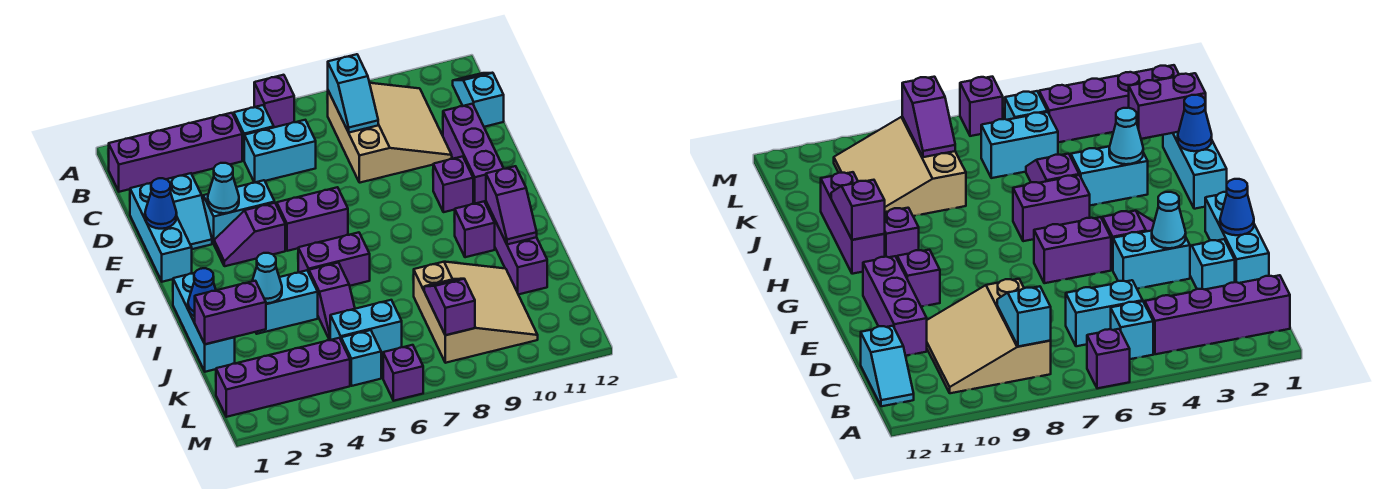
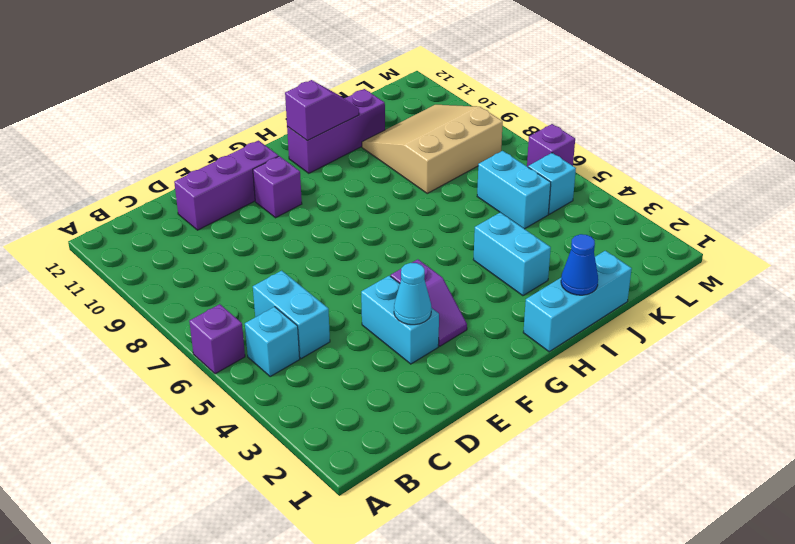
none -> purple 1x4 brick [109,113,242,192]
none -> tan 3x3 slope [328,83,452,183]
none -> cyan 1x2 slope [453,73,504,127]
none -> cyan 1x3 brick [130,183,192,282]

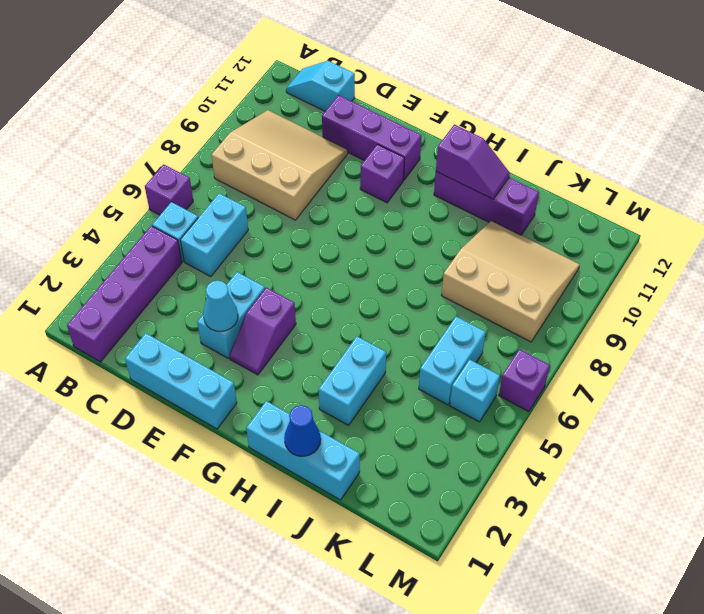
none -> cyan 1x2 slope [166,173,212,249]
none -> purple 1x2 brick [277,187,348,251]
none -> purple 1x2 brick [298,232,370,286]
none -> purple 1x1 brick [454,202,495,257]

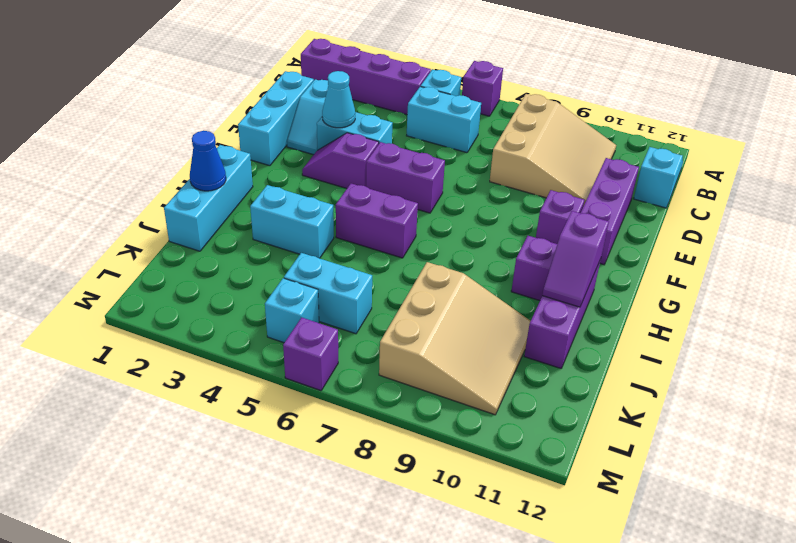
none -> purple 1x2 slope [309,263,355,340]
none -> purple 1x4 brick [216,338,350,417]
none -> cyan 1x2 slope [328,54,378,133]
none -> blue 1x1 cone [145,178,177,229]

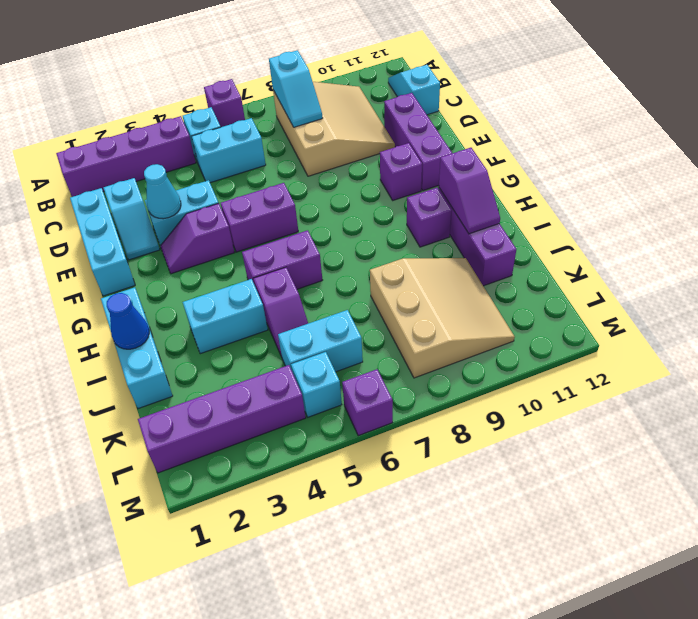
none -> blue 1x1 cone [145,178,177,229]
none -> cyan 1x1 cone [252,253,282,303]
none -> purple 1x2 brick [195,281,266,344]
none -> purple 1x2 slope [424,279,475,335]

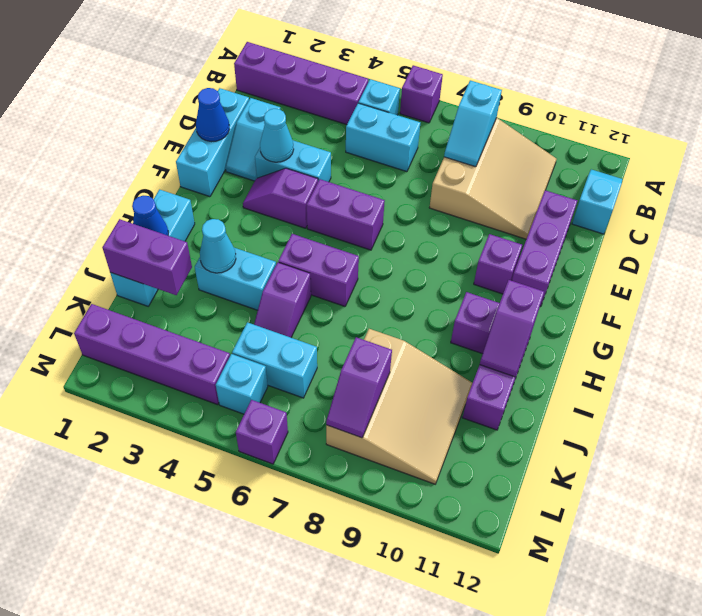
purple 1x2 slope [326,337,392,438] -> purple 1x2 slope turned to [424,279,475,335]

